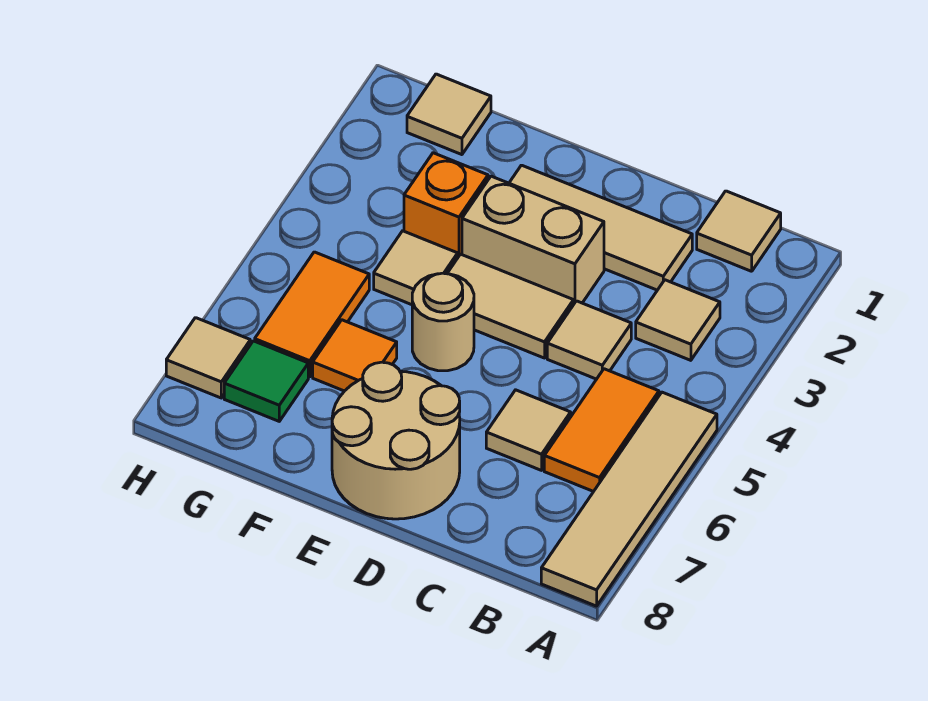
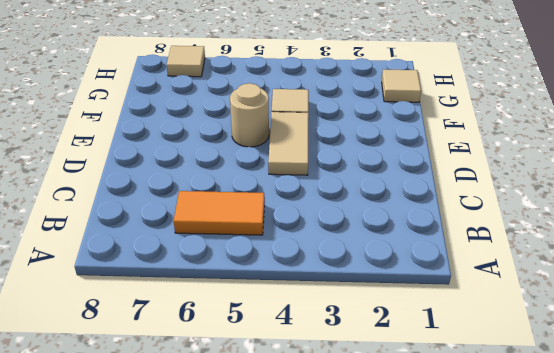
none -> tan 1x4 tile [541,392,717,606]
none -> tan 1x1 tile [697,191,781,271]
none -> tan 1x1 tile [636,280,720,360]

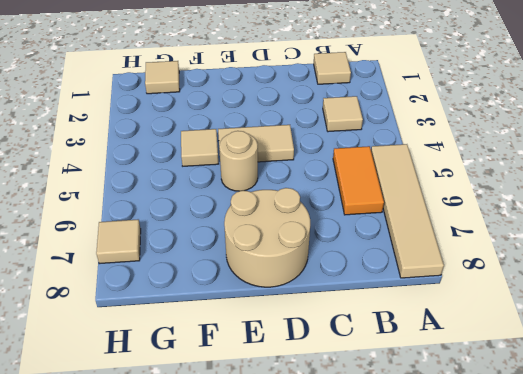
none -> tan 1x3 tile [509,165,692,290]
none -> tan 1x1 tile [547,301,631,379]
none -> tan 1x1 tile [486,390,571,470]

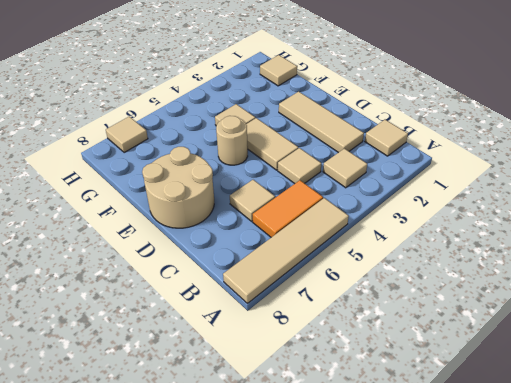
none -> tan 1x2 brick [462,176,604,303]
none -> orange 1x1 brick [404,153,488,257]
none -> orange 1x1 tile [313,320,397,391]

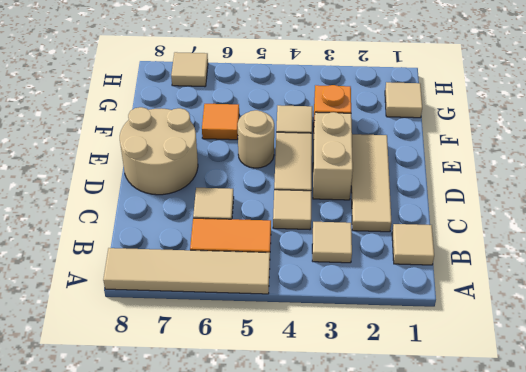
none -> orange 1x2 tile [255,252,369,377]
none -> green 1x1 tile [224,341,308,421]

